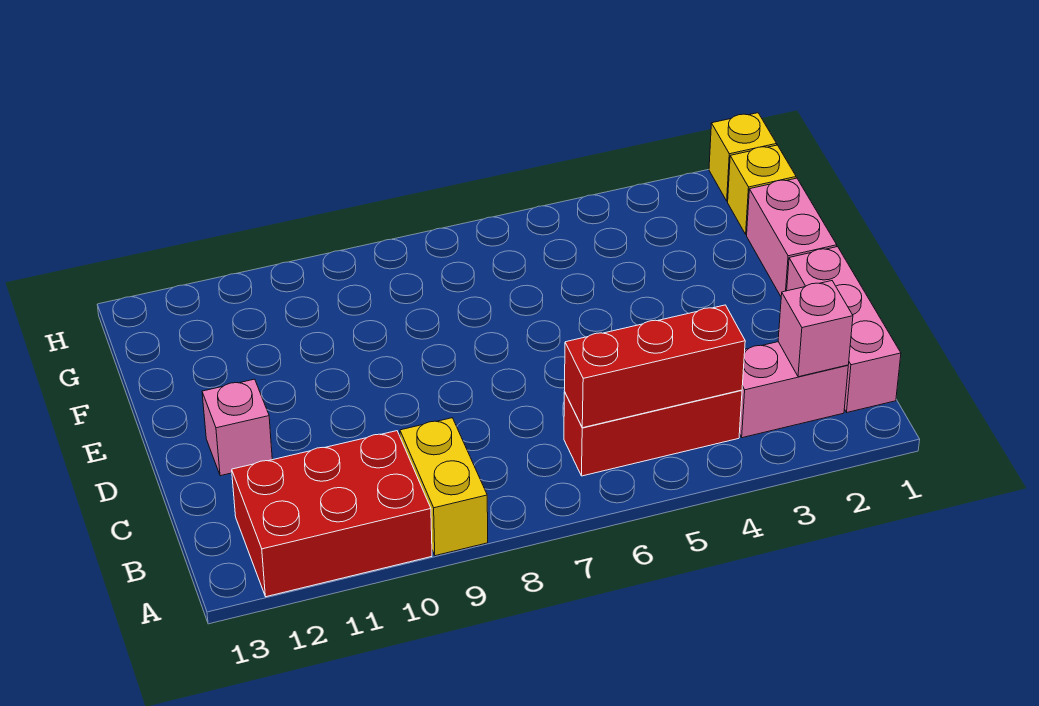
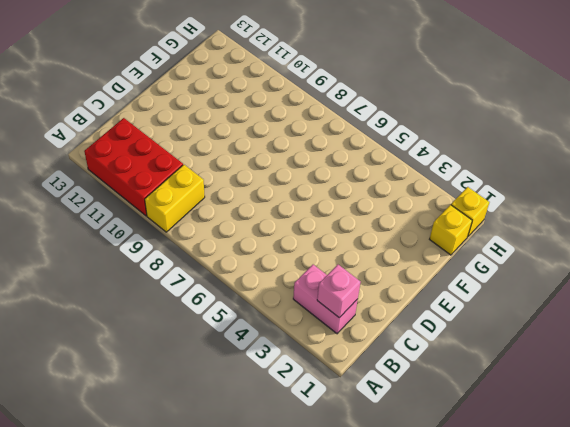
none -> pink 1x3 brick [787,247,901,412]
none -> red 1x3 brick [564,390,742,476]

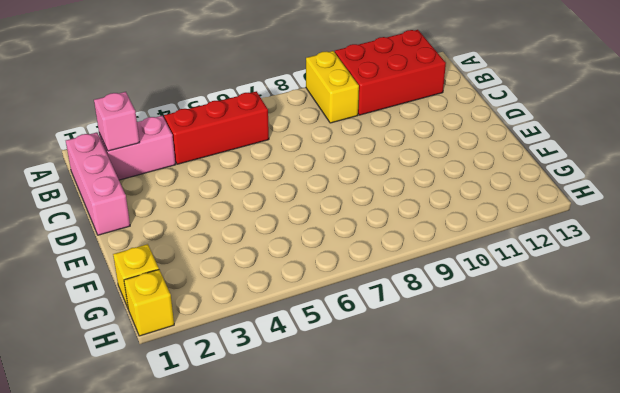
none -> pink 1x1 brick [202,379,272,476]
none -> pink 1x2 brick [747,178,837,296]

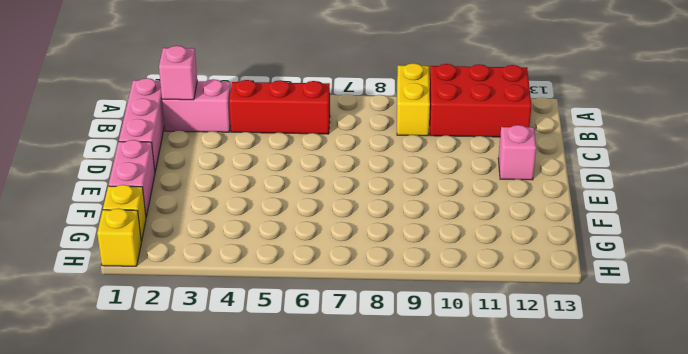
none -> red 1x3 brick [564,305,745,428]

